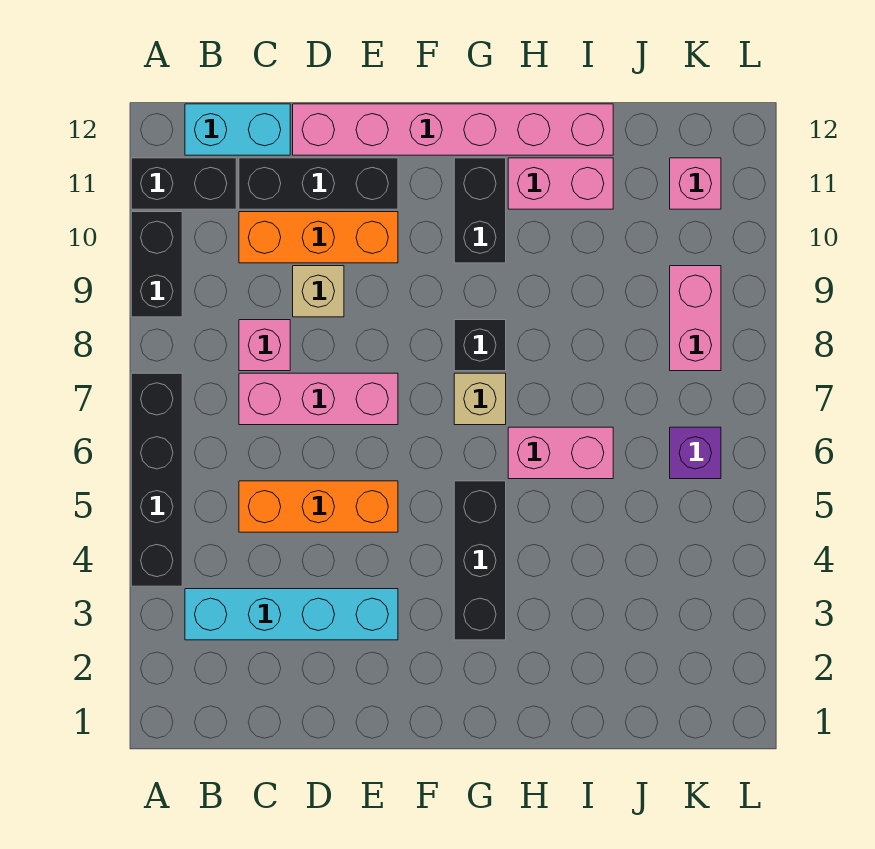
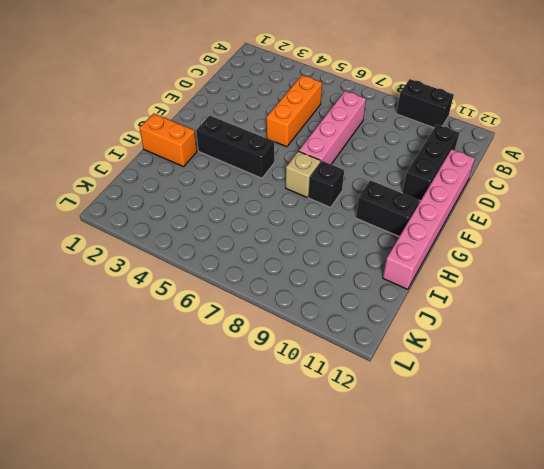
pink 1x4 brick [299,91,366,164] -> pink 1x3 brick [239,373,398,425]
orange 1x2 brick [139,113,197,167] -> none
none -> black 1x4 brick [131,373,182,586]
none -> black 1x2 brick [131,158,236,209]
none -> cyan 1x4 brick [185,589,398,640]

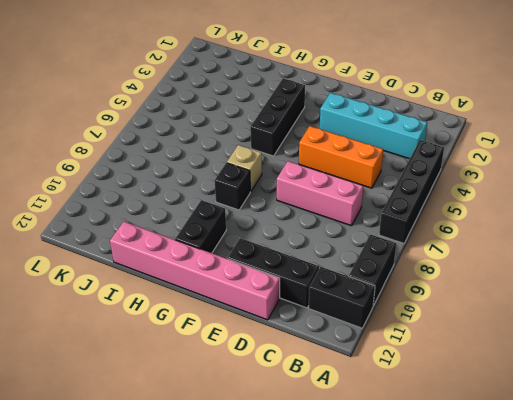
none -> cyan 1x2 brick [185,104,290,155]
none -> pink 1x1 brick [239,320,290,371]
none -> orange 1x3 brick [239,212,398,263]

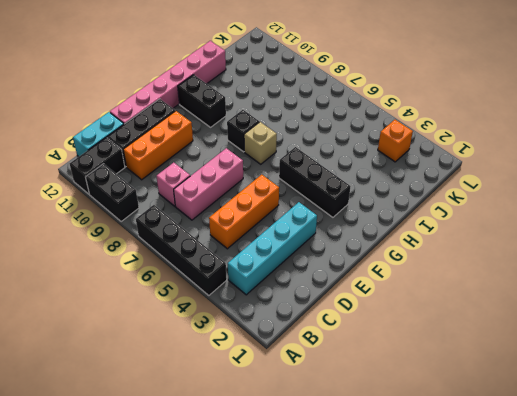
orange 1x1 brick [378,120,413,162] -> none
none -> tan 1x1 brick [293,266,344,317]
none -> pink 1x2 brick [508,427,613,479]
none -> pink 1x2 brick [508,158,613,209]

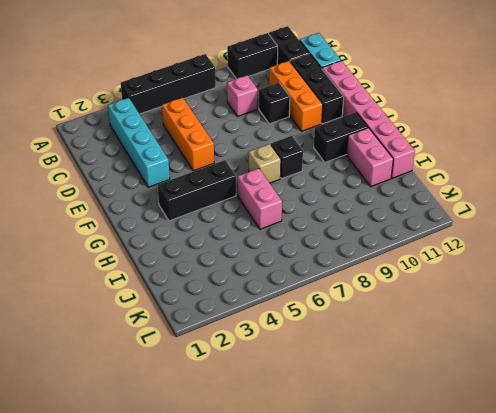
black 1x1 brick [259,83,290,124] -> tan 1x1 brick [293,266,344,317]
none -> pink 1x3 brick [239,373,398,425]
none -> purple 1x1 brick [670,427,721,479]
none -> pink 1x2 brick [670,266,721,371]

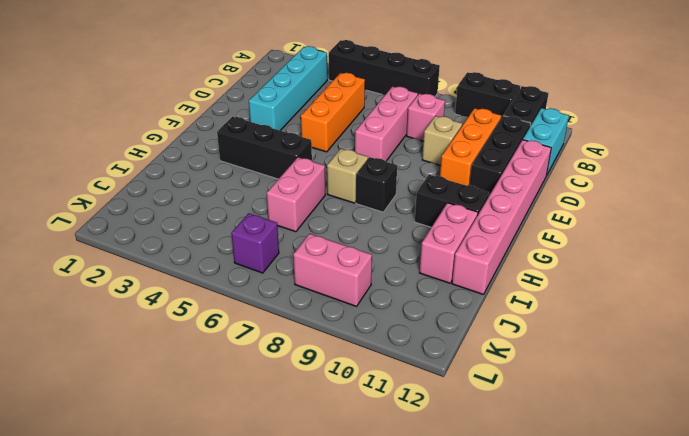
none -> pink 1x1 brick [670,158,721,209]

